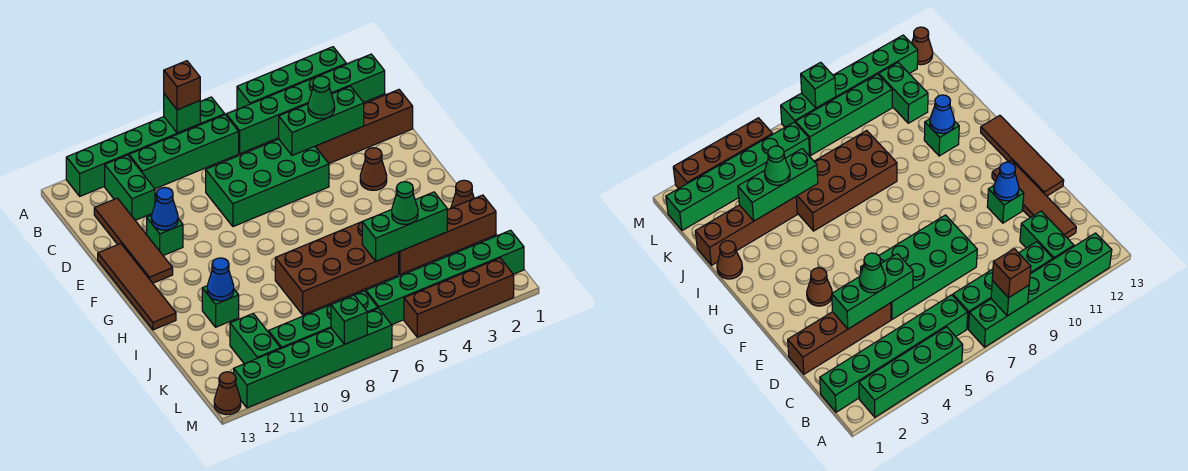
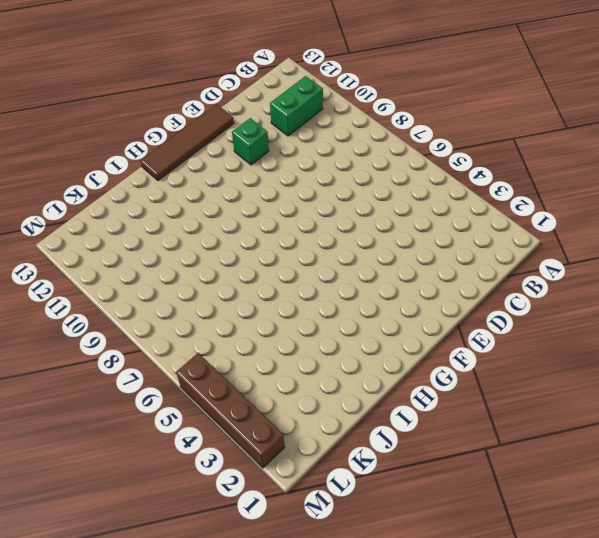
none -> green 1x4 brick [237,47,346,109]
none -> green 1x6 brick [66,97,225,196]
none -> green 1x6 brick [226,54,385,154]
none -> green 1x4 brick [129,115,239,189]

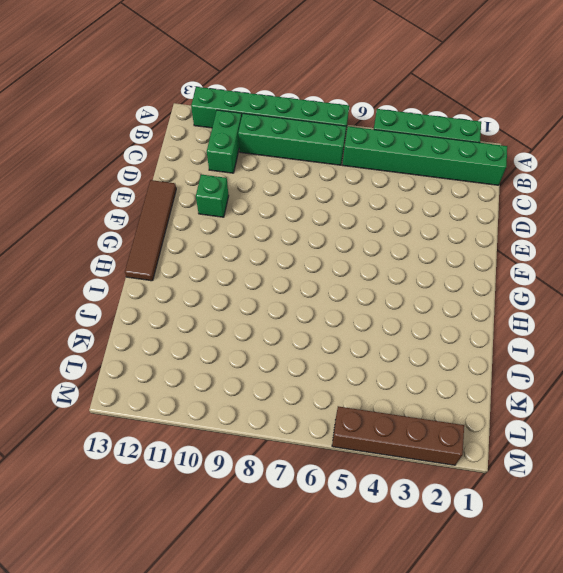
none -> brown 1x4 tile [94,198,173,283]
none -> brown 1x4 brick [315,90,413,163]
none -> green 2x4 brick [206,139,329,227]
none -> brown 1x1 cone [360,148,387,190]

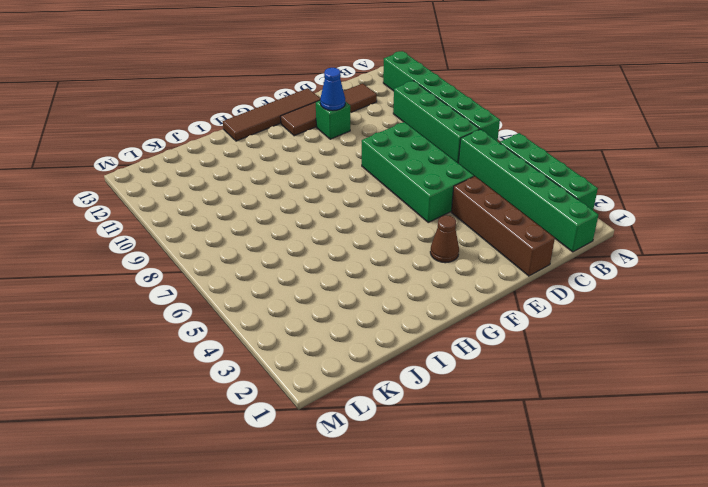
none -> green 1x2 brick [105,155,155,220]
none -> brown 1x1 cone [451,180,474,208]
none -> brown 2x4 brick [275,222,399,315]
none -> green 1x1 brick [202,286,239,327]

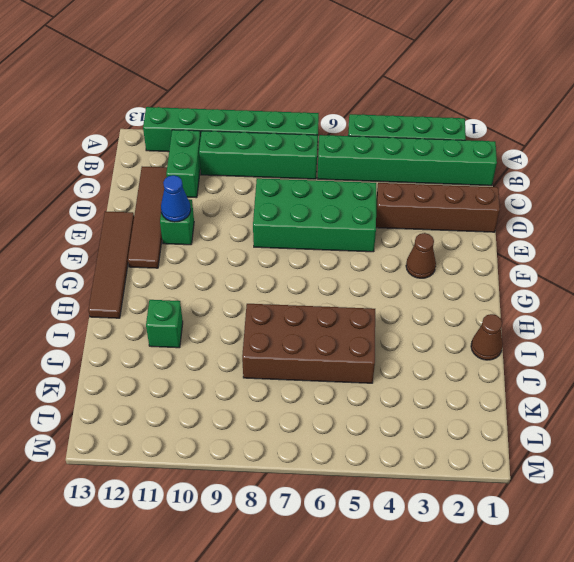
none -> brown 1x4 brick [399,195,496,274]
none -> green 1x2 brick [230,314,281,364]
none -> green 1x6 brick [366,230,524,325]
none -> green 1x4 brick [268,291,378,348]

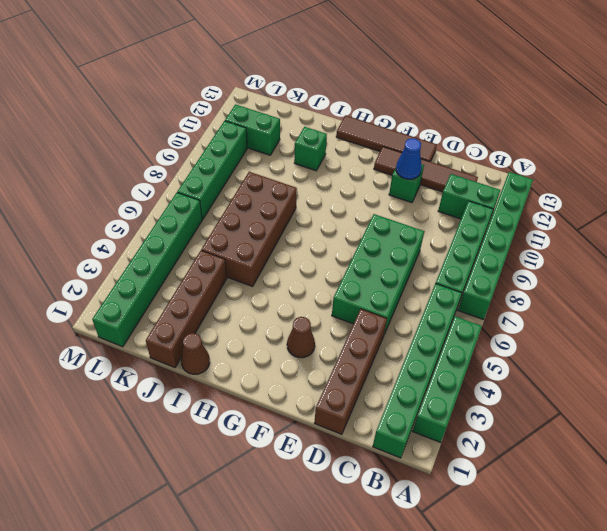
none -> brown 1x4 brick [404,258,514,337]
none -> green 1x6 brick [234,308,392,408]
none -> brown 1x1 cone [214,372,241,415]
none -> green 1x1 brick [164,94,200,133]

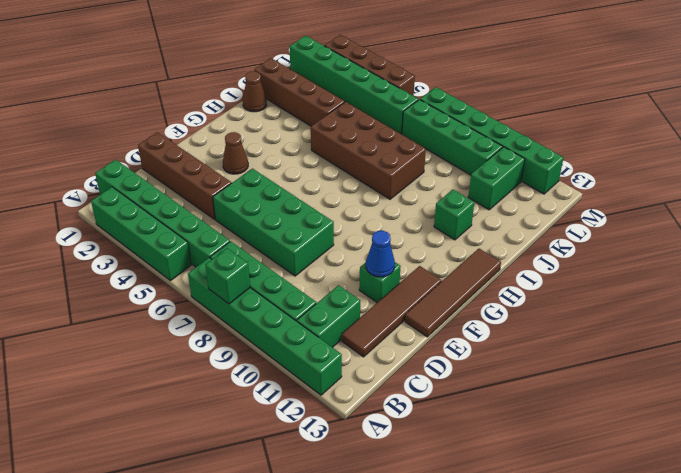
none -> brown 1x1 cone [214,372,241,415]
none -> green 1x3 brick [279,86,364,155]
none -> blue 1x1 cone [207,258,234,301]
none -> green 1x3 brick [362,192,447,261]

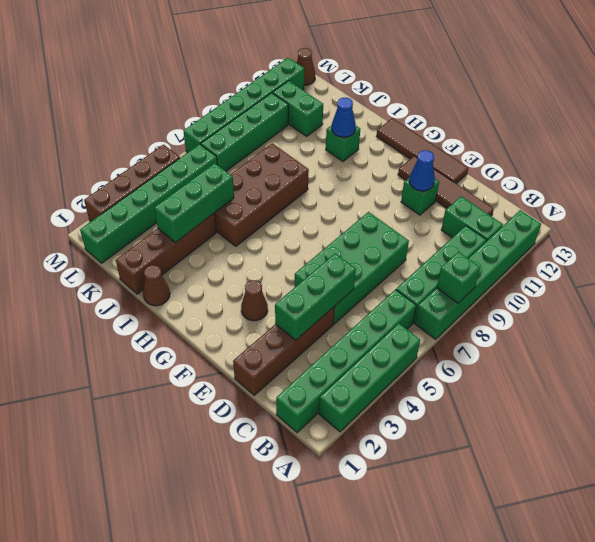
none -> green 1x1 brick [331,295,367,344]
none -> brown 1x1 brick [164,61,200,110]
none -> green 1x1 cone [308,76,335,119]
none -> green 1x1 cone [392,182,418,224]

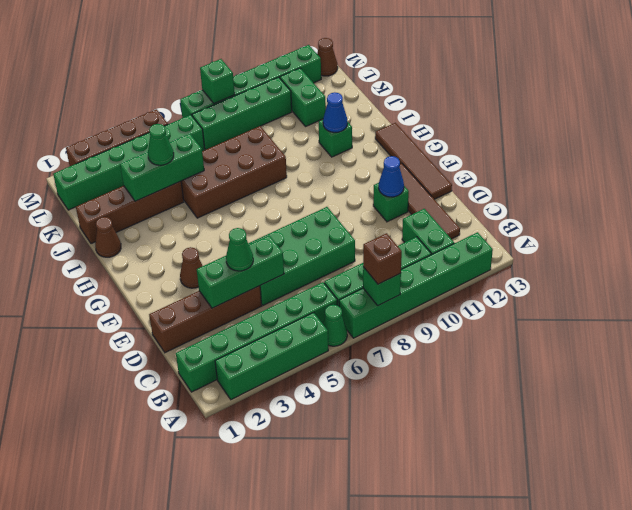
green 1x1 cone [323,305,347,346] -> none

